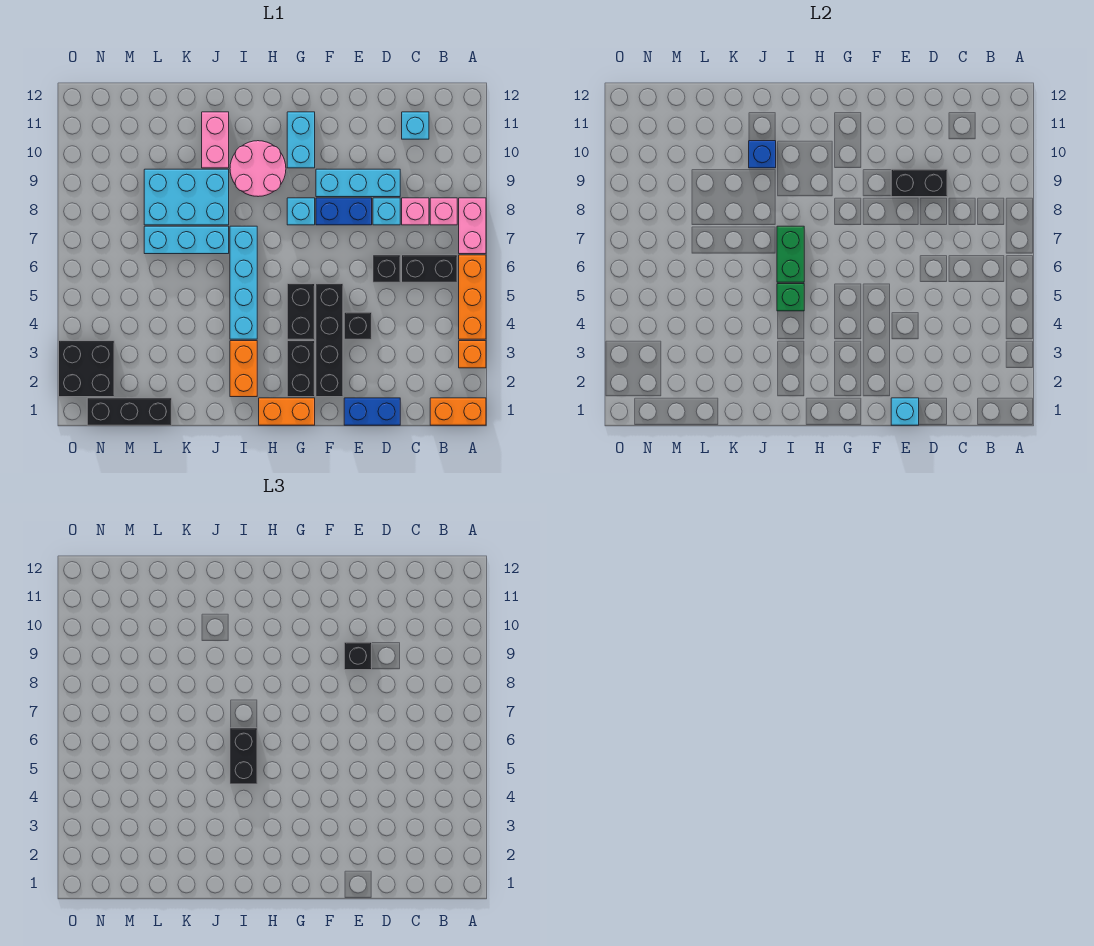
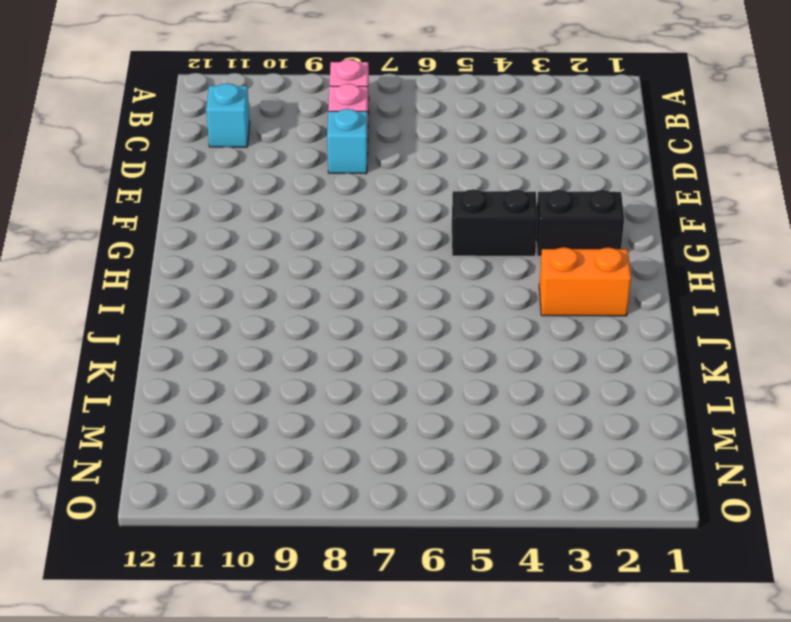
none -> orange 1x2 brick [430,398,486,425]
none -> orange 1x1 brick [459,341,486,368]
none -> orange 1x3 brick [459,255,486,339]
none -> pink 1x2 brick [459,198,486,254]

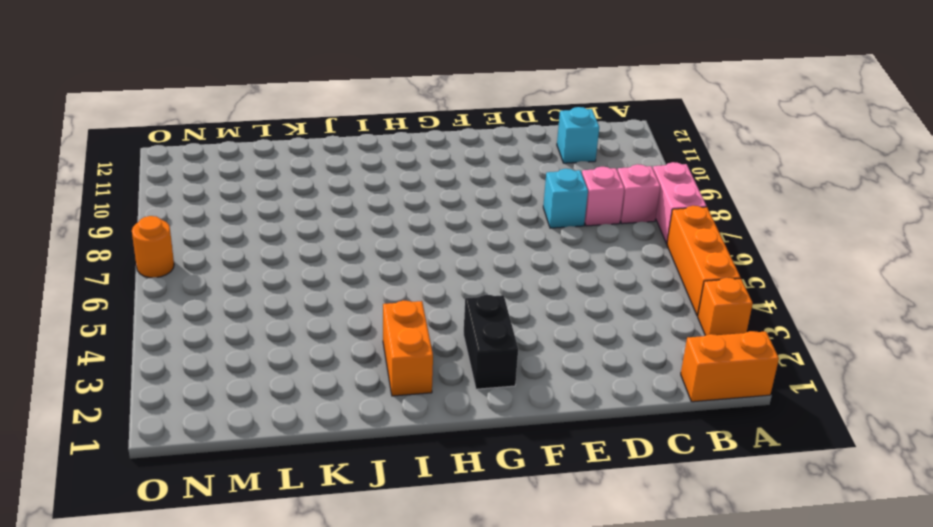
orange 1x1 round brick [132,216,174,278] -> none
none -> black 1x2 brick [402,255,457,282]
none -> blue 1x2 brick [344,398,400,425]
none -> black 1x1 brick [373,255,400,282]
none -> cyan 1x3 brick [316,169,400,197]

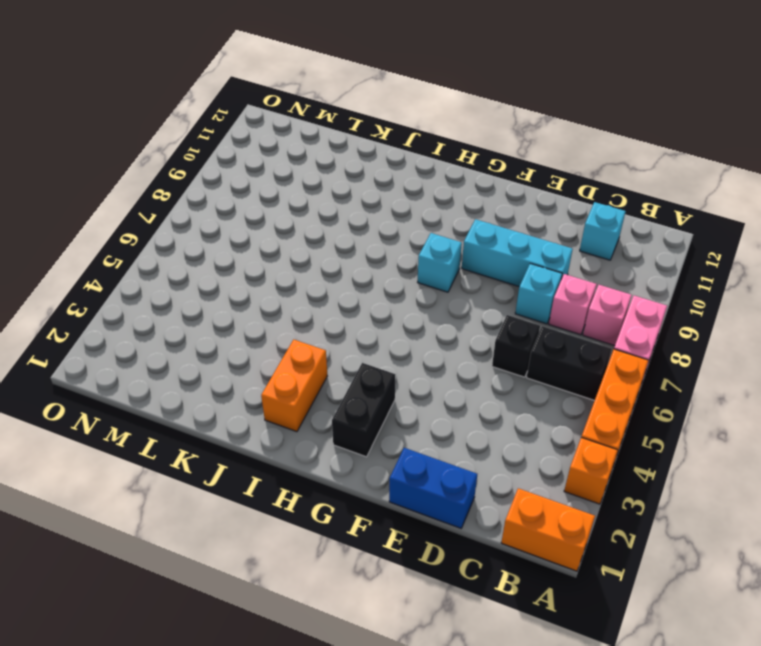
none -> black 1x1 brick [344,312,372,339]
none -> blue 1x2 brick [316,198,372,225]
none -> black 1x4 brick [316,284,343,397]
none -> orange 1x2 brick [259,398,315,425]

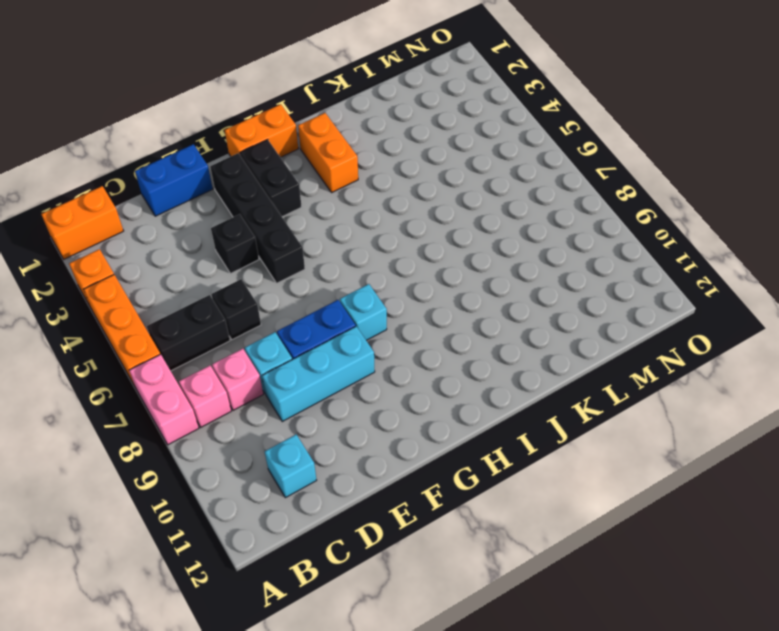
none -> black 1x2 brick [287,284,315,339]
none -> cyan 1x2 brick [287,112,315,168]
none -> pink 2x2 round brick [230,141,286,197]
none -> cyan 1x4 brick [230,226,257,339]

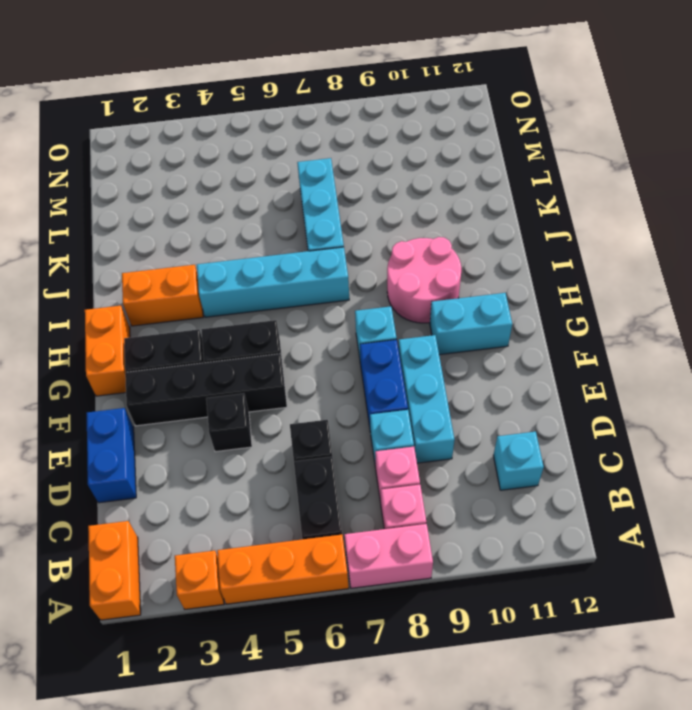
none -> cyan 2x3 brick [144,169,229,225]
none -> pink 1x2 brick [202,112,229,168]
none -> black 1x3 brick [87,398,172,425]
none -> black 2x2 brick [59,341,114,397]

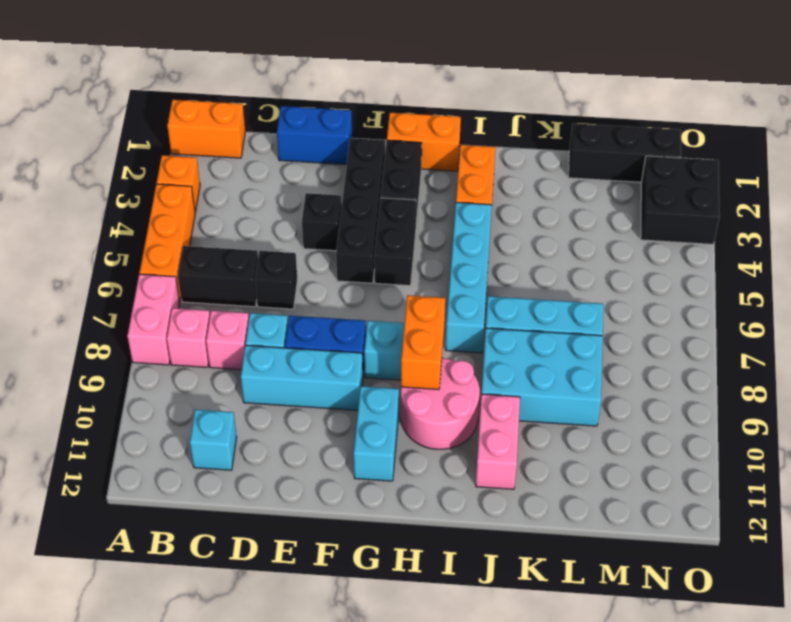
orange 1x2 brick [401,295,445,389] -> none
none -> black 1x2 brick [891,169,947,197]
none -> cyan 1x1 brick [891,398,919,425]
none -> green 1x1 brick [777,284,804,311]
none -> green 1x2 brick [777,226,804,282]

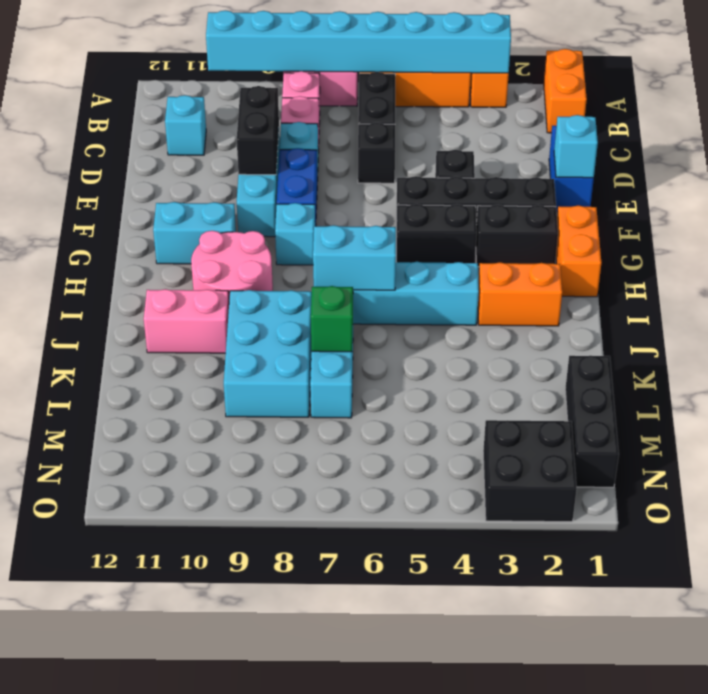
cyan 1x8 brick [206,10,511,73] -> none
cyan 1x2 brick [313,225,396,290] -> green 1x2 brick [777,226,804,282]
green 1x1 brick [311,286,353,352] -> green 1x1 brick moved to [777,284,804,311]
none -> blue 1x1 brick [749,141,776,168]
none -> black 1x1 brick [344,642,372,670]
none -> black 1x2 brick [230,728,257,784]

